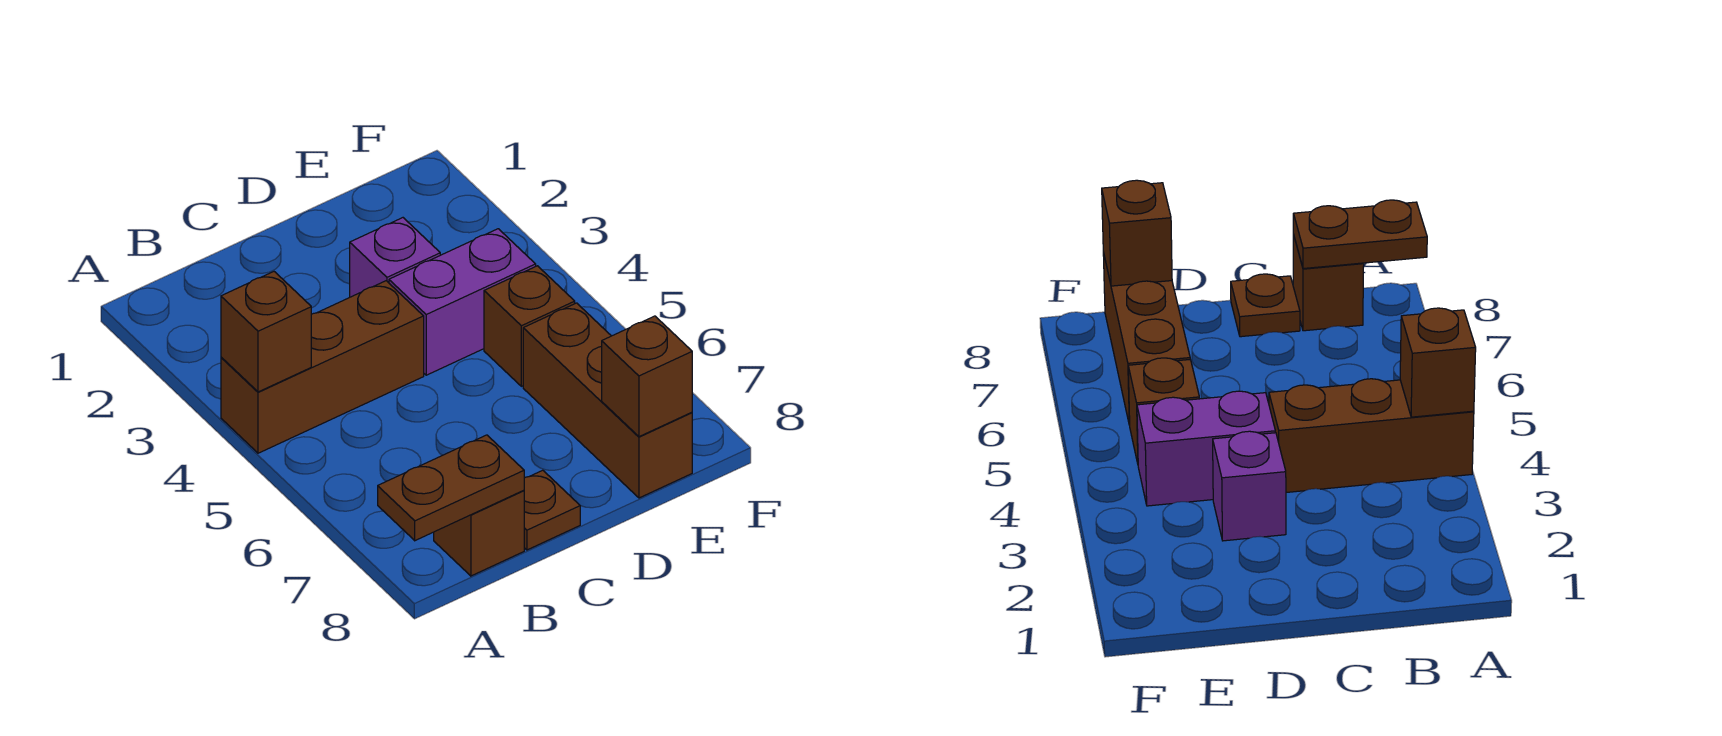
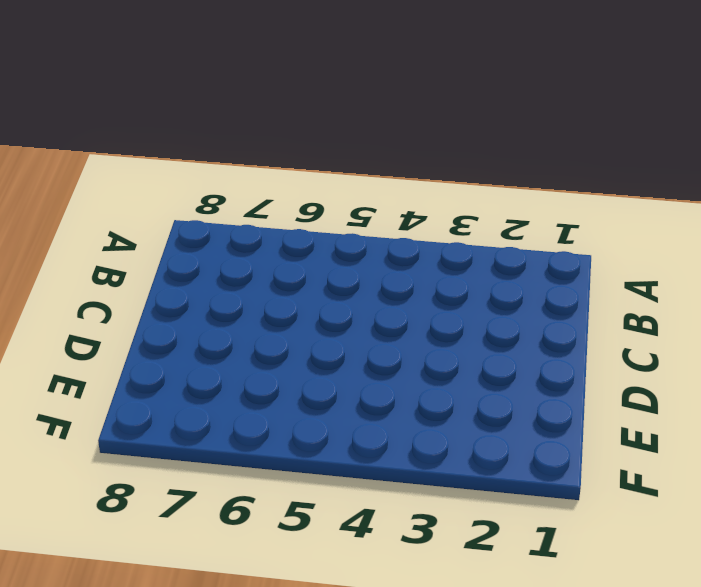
none -> brown 1x3 brick [221,281,424,453]
none -> brown 1x1 brick [434,490,524,576]

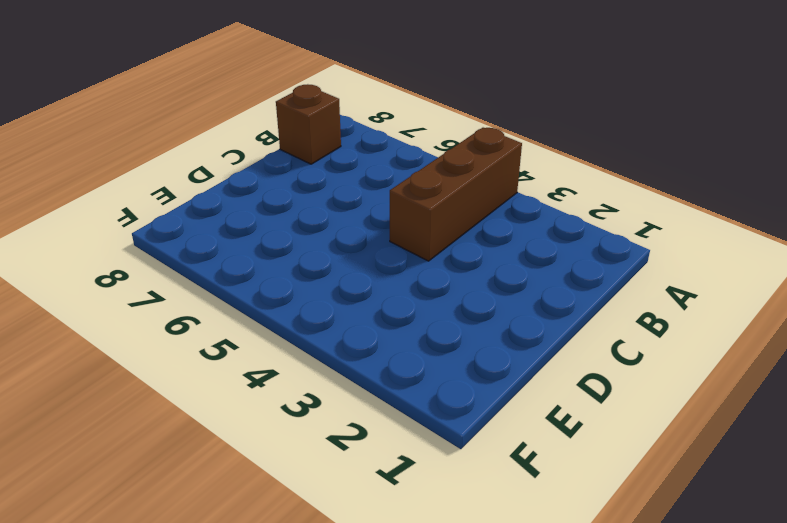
none -> brown 1x1 plate [524,470,580,550]
none -> purple 1x1 brick [350,218,440,297]

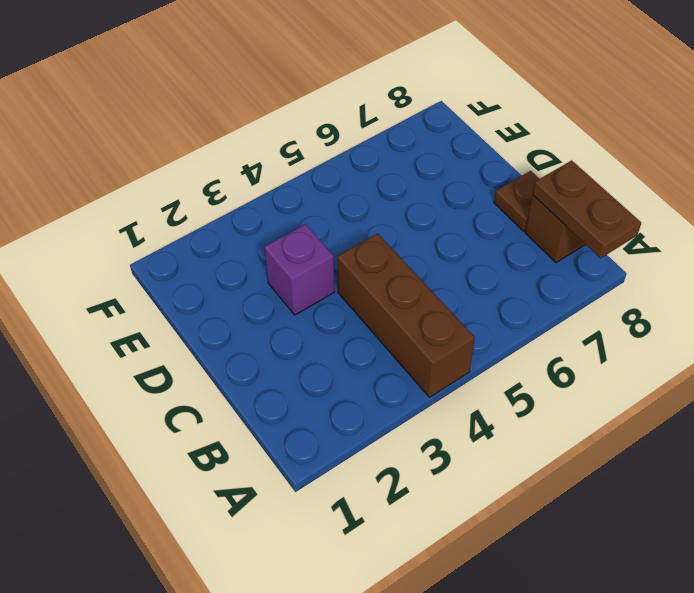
none -> purple 1x2 brick [389,229,536,375]
none -> brown 1x1 brick [484,266,575,386]

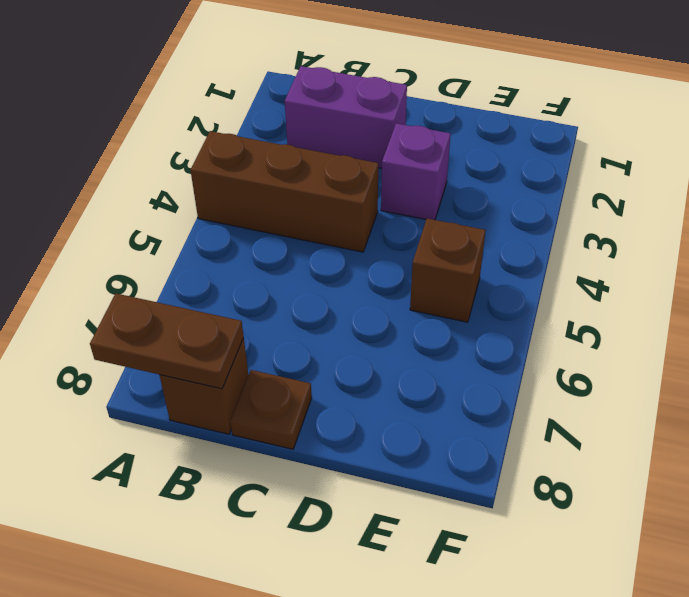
purple 1x2 brick [285,66,407,168] -> purple 1x2 brick moved to [389,229,536,375]
none -> brown 1x3 brick [523,303,692,498]
none -> brown 1x1 brick [221,272,311,392]

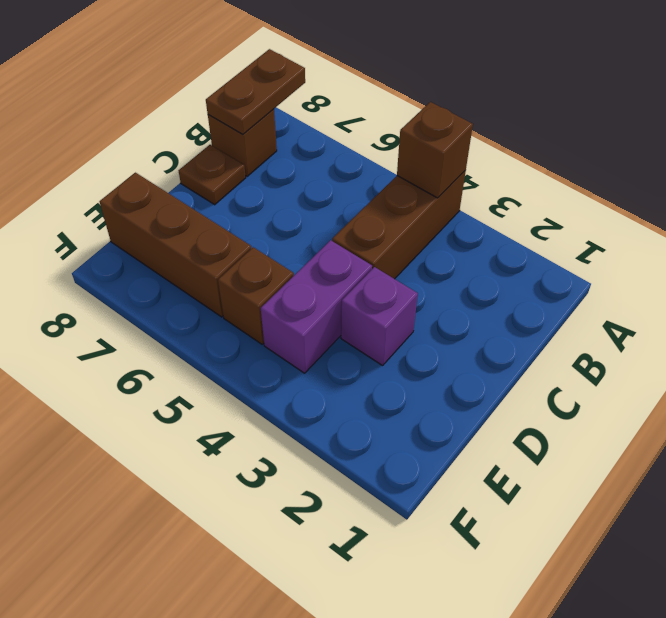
none -> brown 1x1 brick [602,316,692,437]

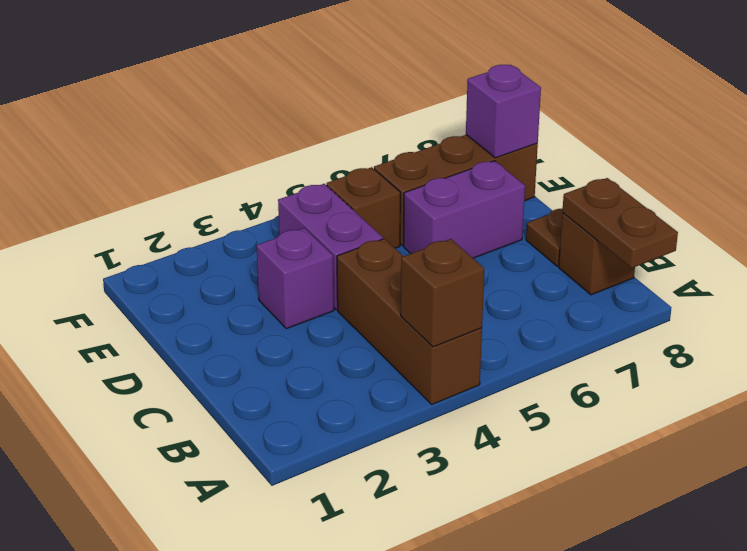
purple 1x2 brick [404,161,525,258] -> none
purple 1x1 brick [466,65,541,158] -> brown 1x1 brick [602,316,692,437]

